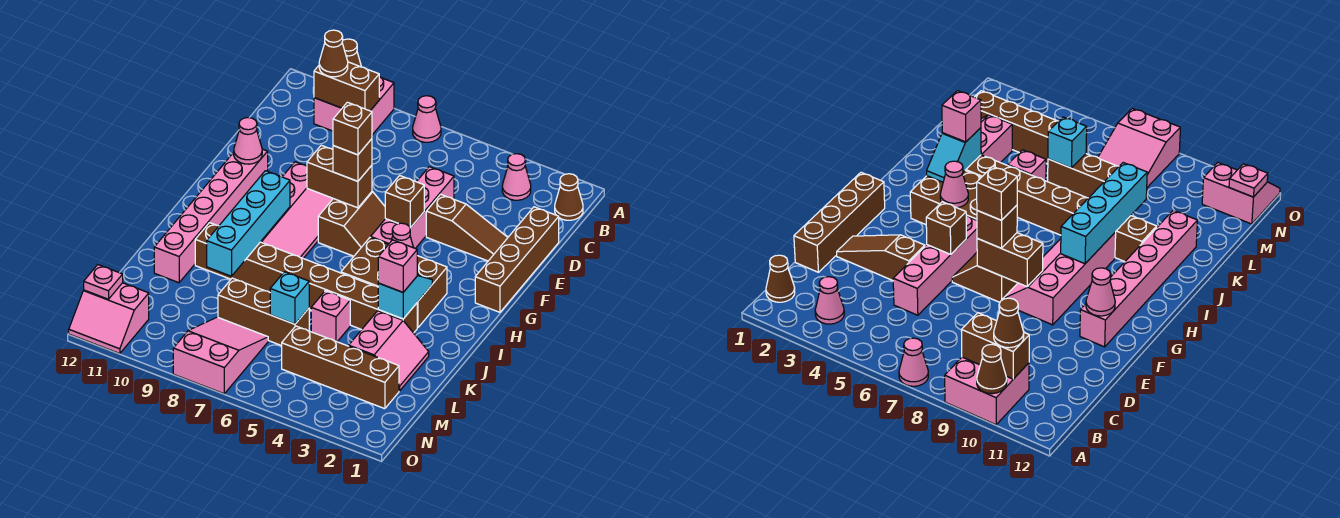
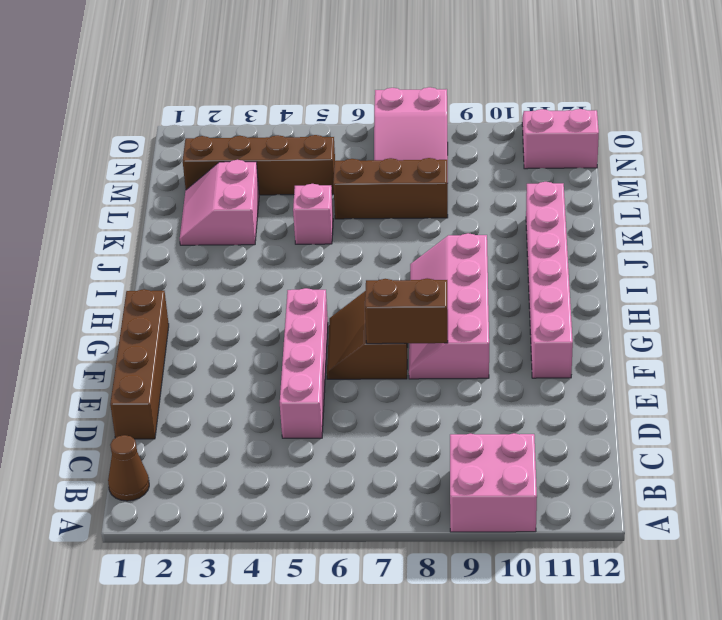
none -> pink 1x1 cone [413,96,441,142]
none -> pink 1x1 cone [502,154,531,200]
none -> brown 1x3 slope [426,194,508,261]
none -> brown 2x3 brick [341,237,447,328]

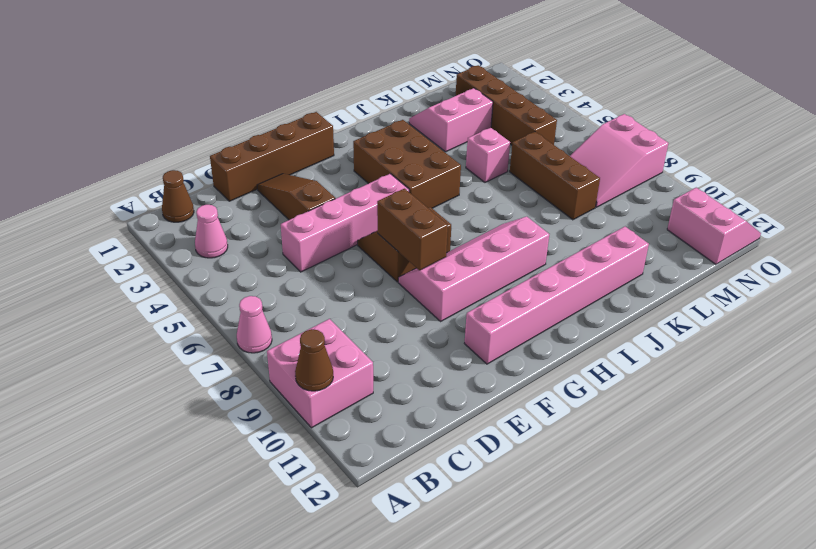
none -> brown 1x8 brick [195,223,417,333]
none -> brown 1x2 brick [314,62,379,111]
none -> brown 1x1 brick [385,176,424,228]
none -> pink 1x1 cone [234,118,262,164]

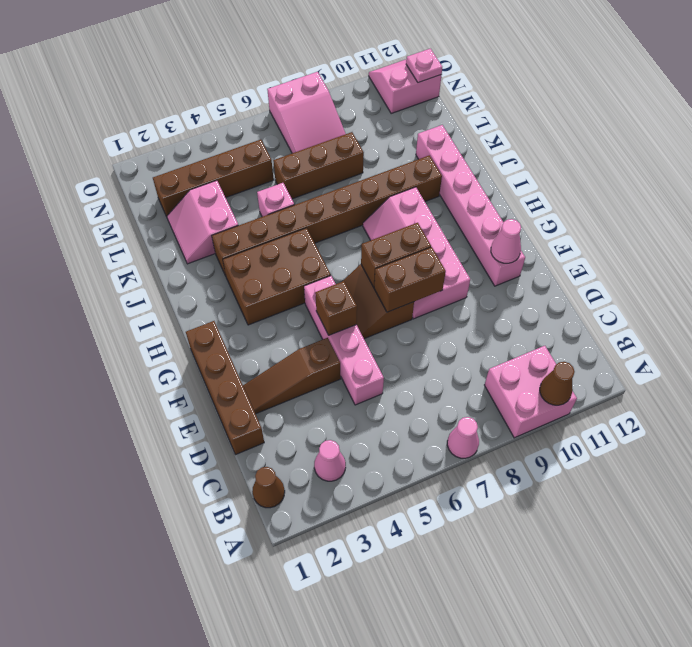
brown 1x2 brick [361,223,431,287] -> brown 1x2 brick moved to [314,62,379,111]
none -> pink 1x1 cone [391,223,414,248]
none -> cyan 1x4 brick [207,171,290,276]
none -> cyan 1x2 slope [378,274,432,319]
none -> cyan 1x1 brick [270,272,309,324]

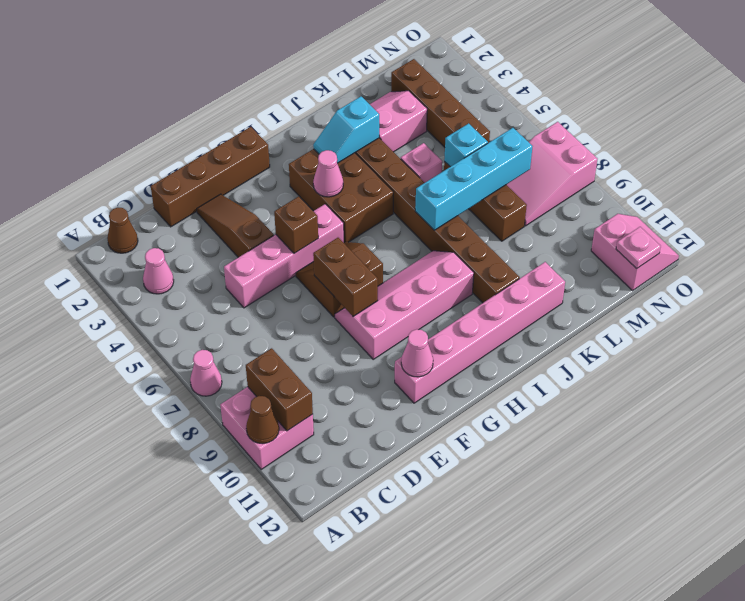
cyan 1x4 brick [415,128,533,230] -> cyan 1x4 brick moved to [207,171,290,276]
none -> brown 1x1 cone [319,30,348,77]
none -> brown 1x1 brick [333,139,372,181]
none -> pink 1x1 brick [378,240,417,292]
none -> brown 1x1 brick [333,102,372,155]

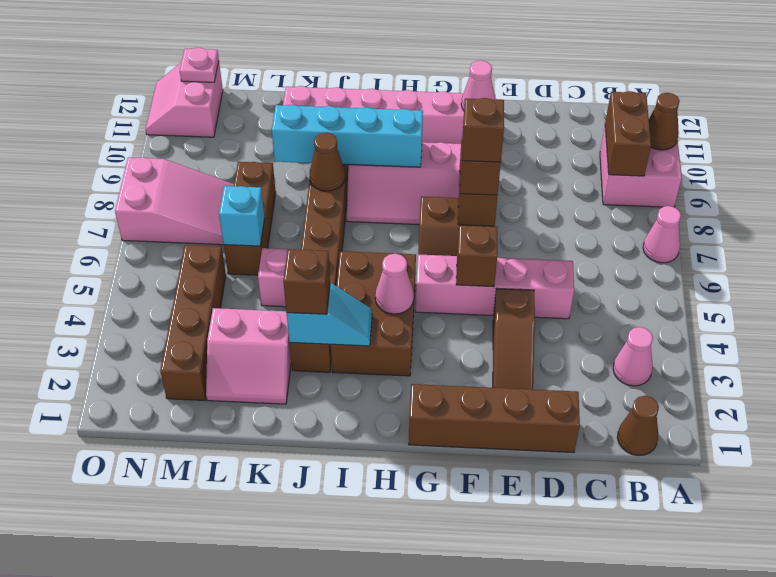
brown 1x1 brick [283,249,330,314] -> pink 1x1 brick [378,240,417,292]
brown 1x1 cone [309,133,345,191] -> brown 1x1 cone moved to [319,30,348,77]

